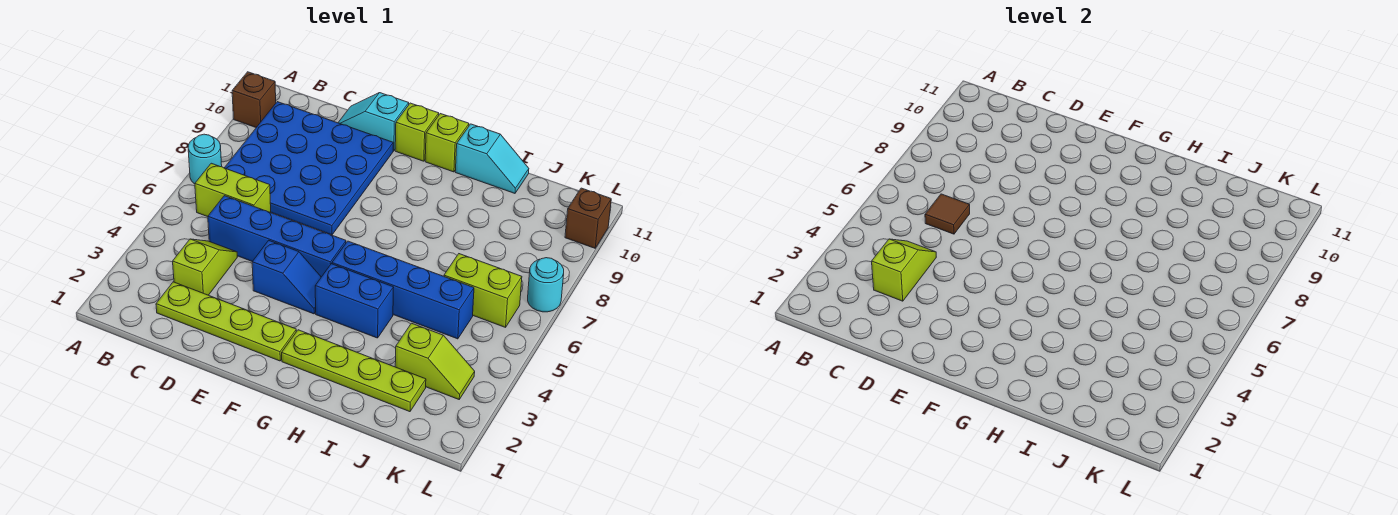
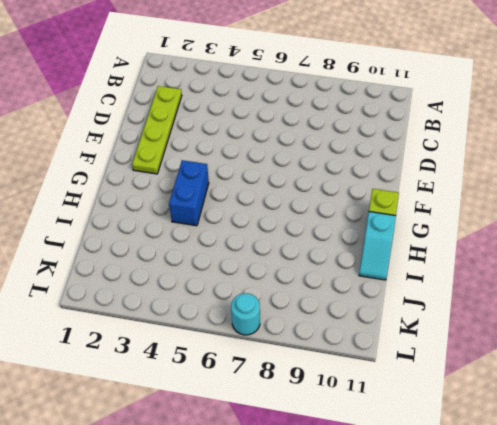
none -> cyan 1x1 round brick [188,134,222,184]
none -> brown 1x1 brick [232,72,276,127]
none -> lime 1x2 brick [195,163,271,217]

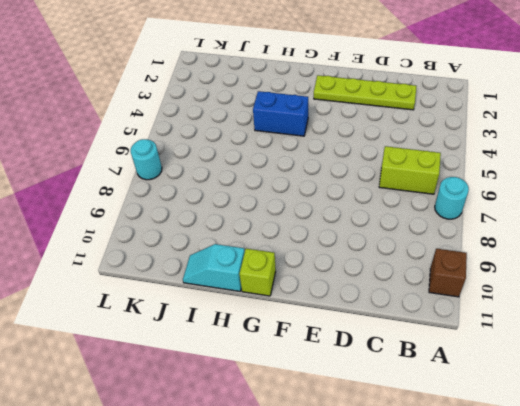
none -> blue 4x4 plate [225,102,393,235]
none -> lime 1x2 slope [173,239,237,295]
none -> blue 1x4 brick [208,196,346,277]

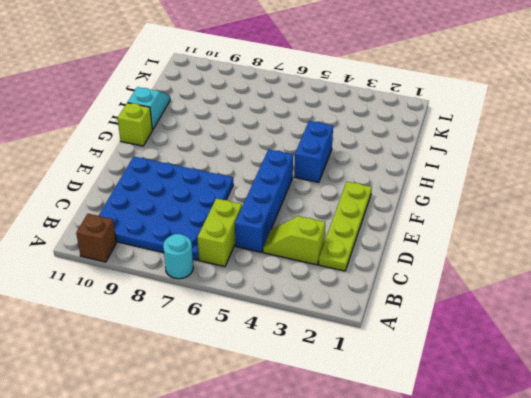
none -> cyan 1x2 slope [338,93,409,151]
none -> blue 1x2 slope [252,240,321,314]
none -> lime 1x1 brick [395,103,439,161]

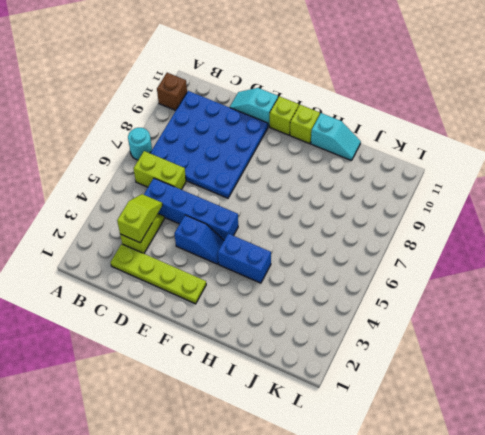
none -> lime 1x4 plate [282,330,426,412]
none -> blue 1x4 brick [332,241,474,339]
none -> lime 1x2 slope [395,323,475,399]

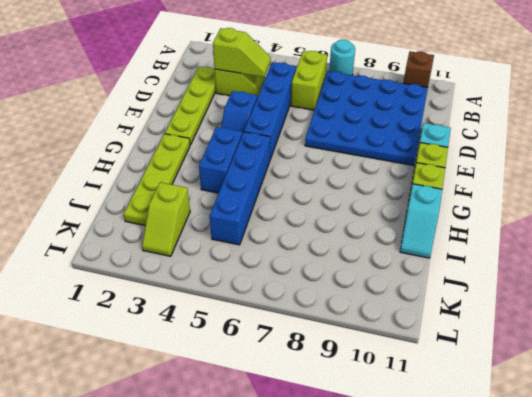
none -> lime 1x2 brick [444,254,522,327]
none -> cyan 1x1 round brick [528,258,564,312]
none -> brown 1x1 brick [565,188,611,248]

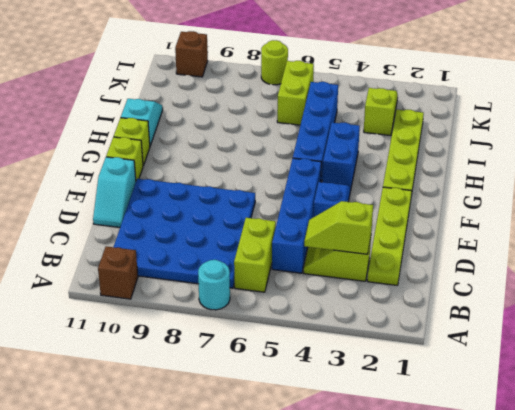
lime 1x1 round brick [261,40,288,85] -> cyan 1x1 round brick [528,258,564,312]
none -> brown 1x1 tile [925,194,970,234]

